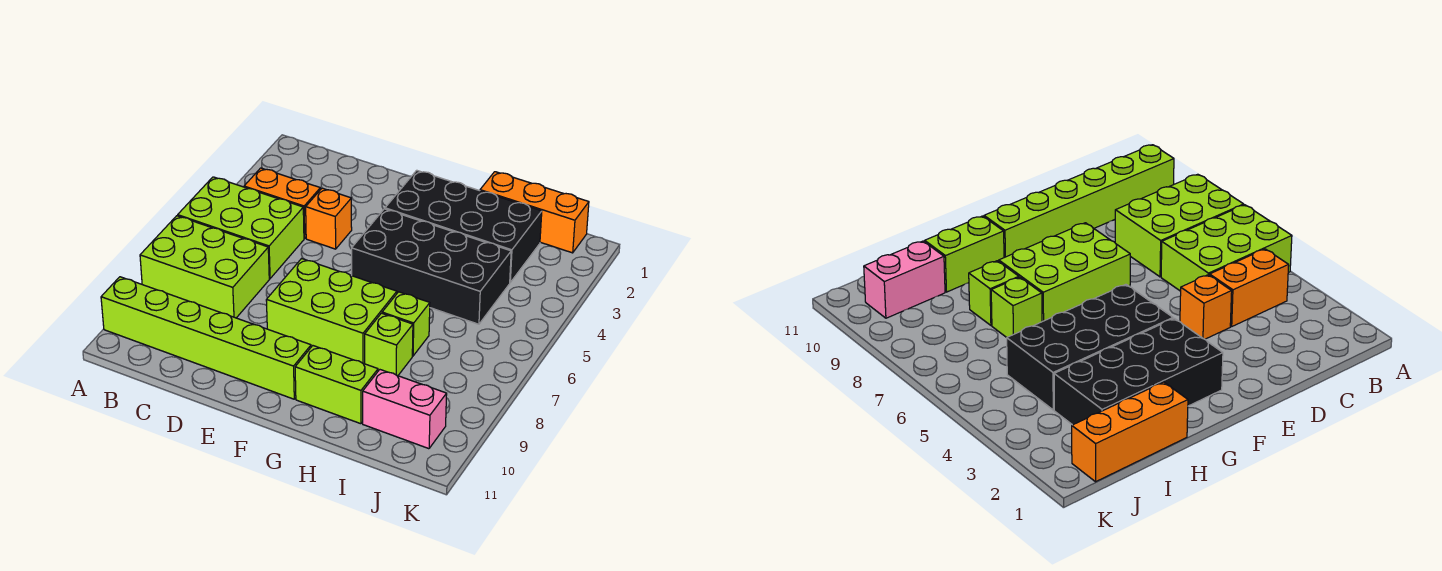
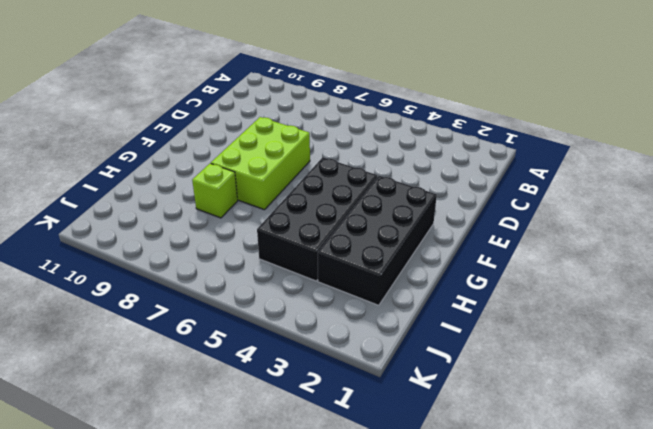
none -> lime 2x3 brick [178,177,304,279]
none -> lime 2x3 brick [140,216,269,318]
none -> lime 1x6 brick [101,277,311,399]

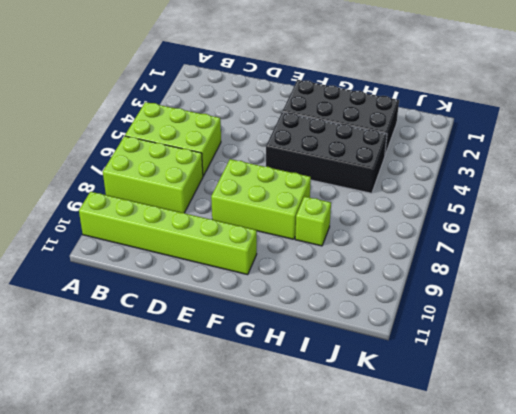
none -> orange 1x2 brick [244,168,320,239]
none -> orange 1x1 brick [306,188,352,249]
none -> lime 1x2 brick [295,346,378,424]

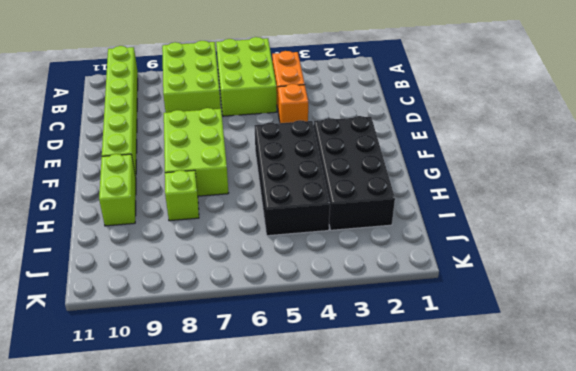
none -> orange 1x3 brick [480,172,589,253]
none -> lime 1x1 brick [382,292,430,356]
none -> pink 1x2 brick [363,370,447,449]

